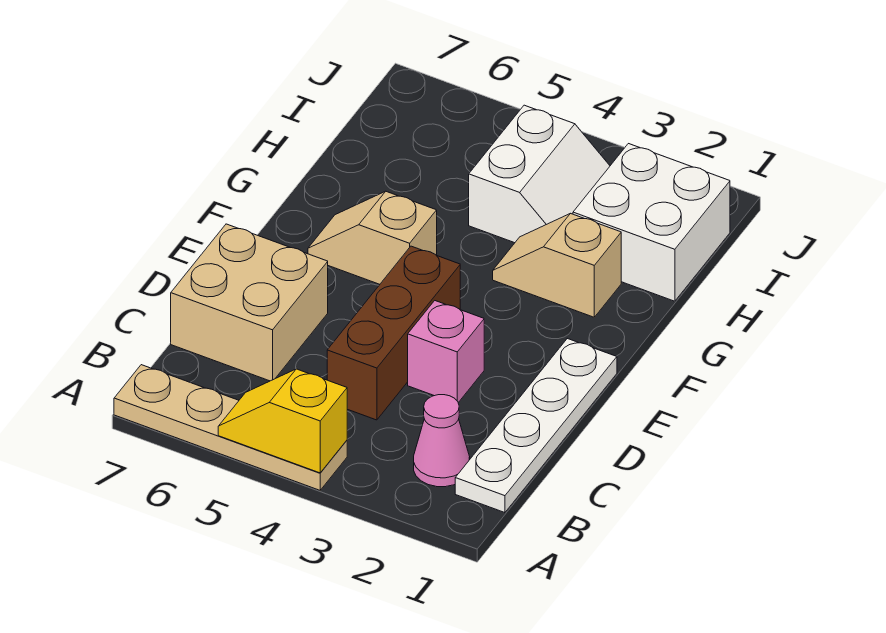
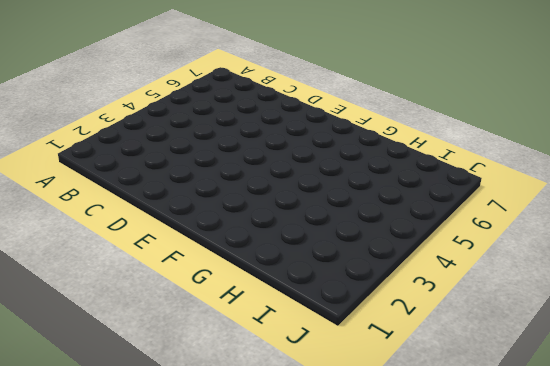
none -> tan 1x4 plate [114,365,347,490]
none -> white 1x4 plate [455,338,617,513]

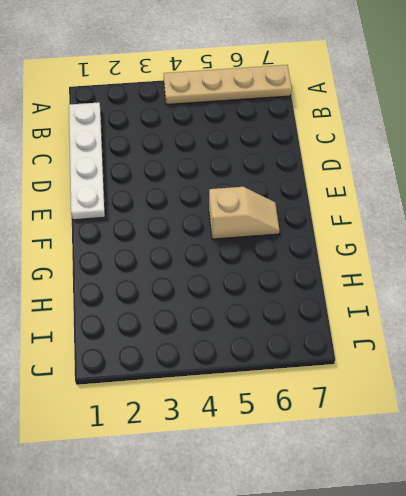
none -> pink 1x1 cone [414,395,470,487]
none -> brown 1x3 brick [327,246,460,420]

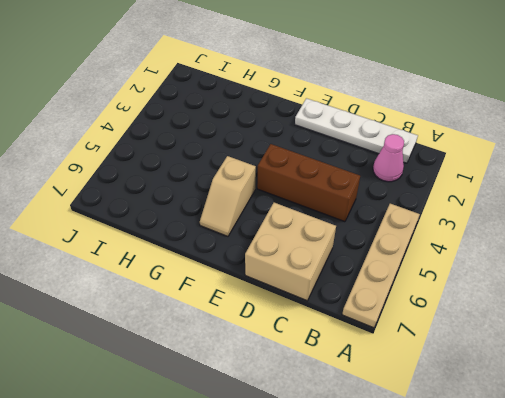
none -> pink 1x1 brick [408,301,484,403]
none -> tan 1x2 slope [493,213,621,317]

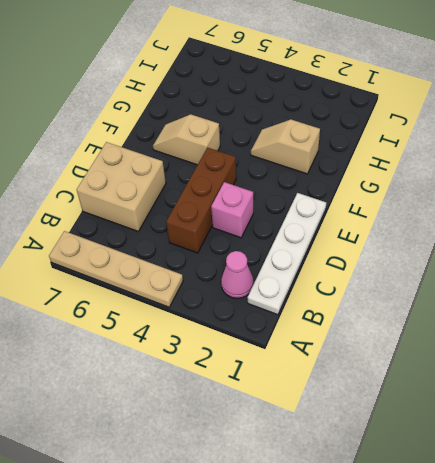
none -> white 2x2 brick [573,144,730,301]
none -> white 2x2 slope [469,105,610,243]

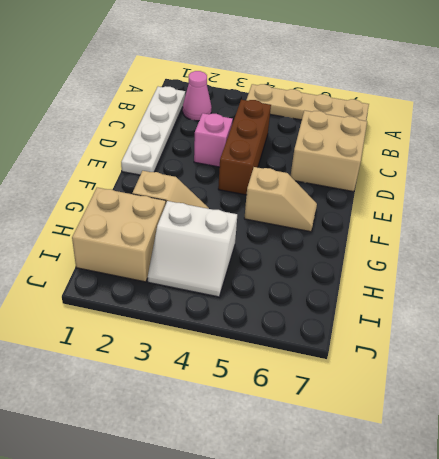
tan 2x2 brick [72,188,166,282] -> white 2x2 brick [573,144,730,301]
white 2x2 slope [148,201,237,297] -> white 2x2 slope turned to [469,105,610,243]
none -> yellow 1x2 slope [218,369,347,473]

